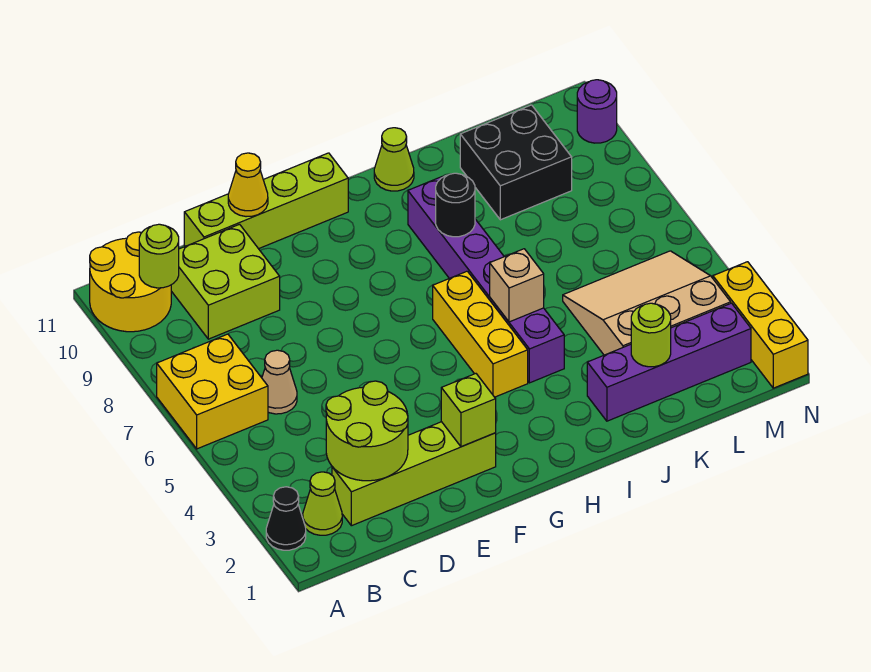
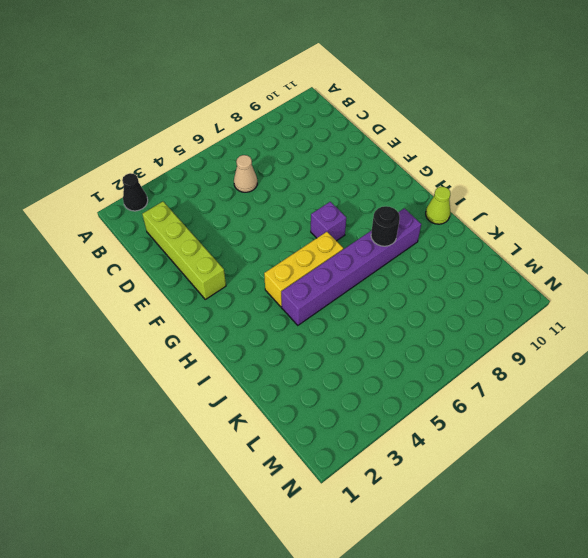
purple 1x1 brick [311,202,346,241] -> none
none -> yellow 2x2 brick [157,334,268,449]
none -> yellow 2x2 round brick [90,232,171,332]
none -> lime 1x1 cone [303,472,342,535]

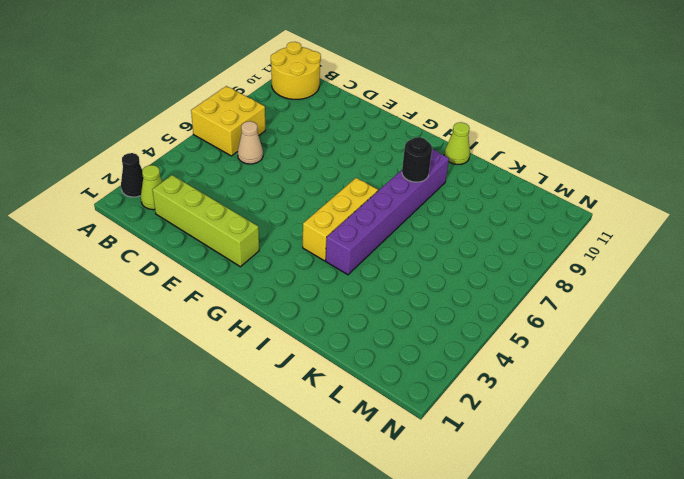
none -> lime 2x2 brick [171,224,280,339]
none -> lime 1x4 brick [184,153,348,249]
none -> purple 1x4 brick [587,303,751,421]

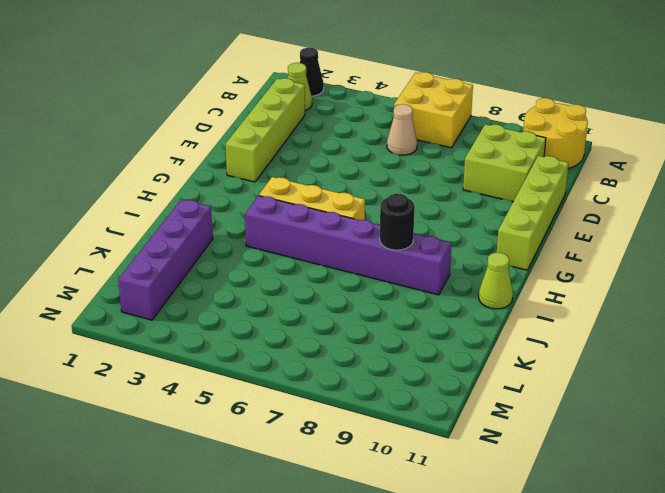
none -> tan 3x3 slope [563,251,731,355]
none -> black 2x2 brick [460,105,572,220]
none -> yellow 1x3 brick [713,262,808,388]

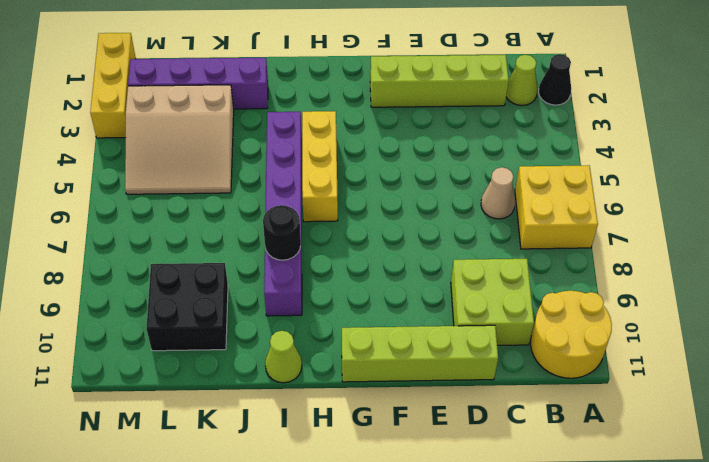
none -> purple 1x1 round brick [577,80,617,143]
none -> lime 1x1 round brick [139,224,179,288]
none -> lime 2x2 round brick [326,381,408,481]

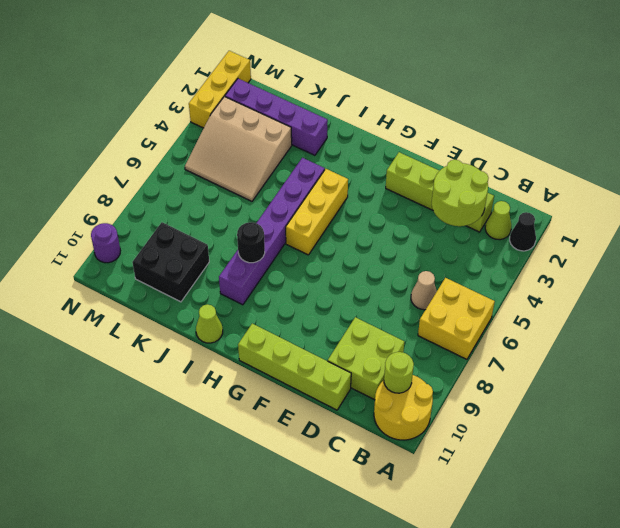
none -> yellow 1x1 cone [228,153,268,217]
none -> lime 1x1 brick [441,374,496,447]
none -> tan 1x1 brick [490,249,544,322]

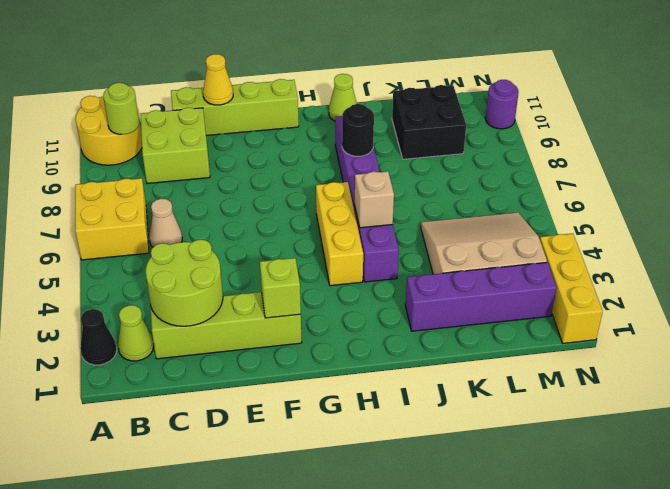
none -> lime 1x1 round brick [631,303,671,367]

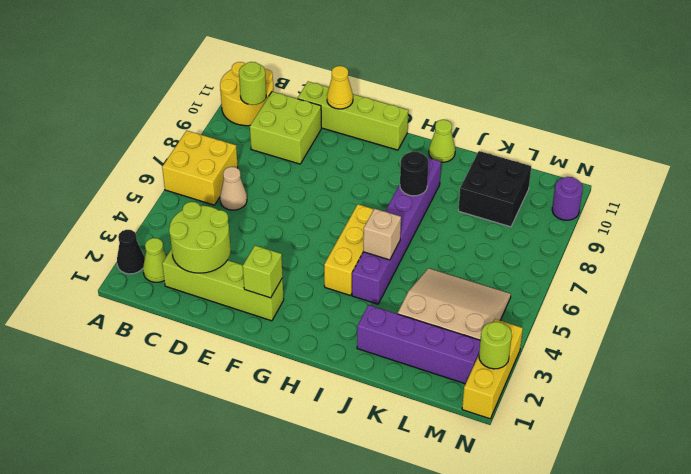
lime 1x1 round brick [479,322,512,369] -> lime 1x1 round brick moved to [631,303,671,367]

